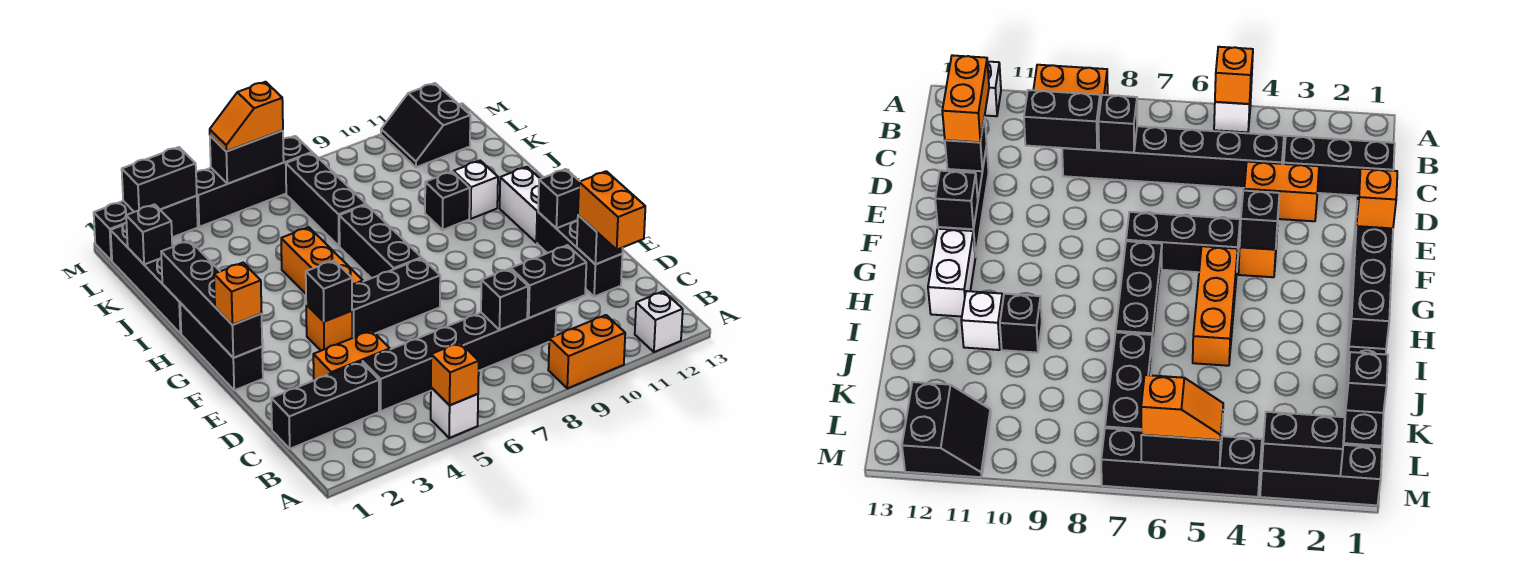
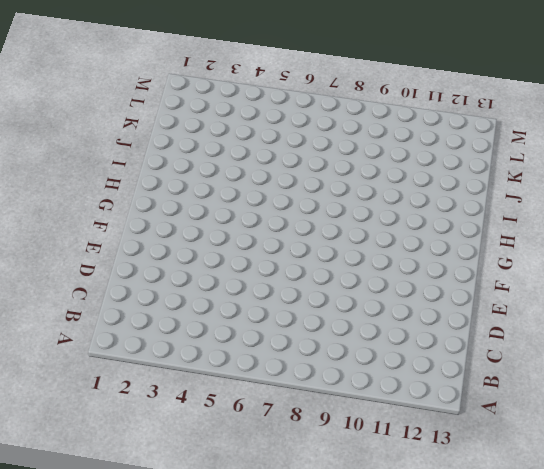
none -> white 1x1 brick [431,387,478,438]
none -> orange 1x2 brick [548,315,625,388]
none -> white 1x1 brick [635,291,683,352]
none -> black 1x3 brick [271,362,379,449]

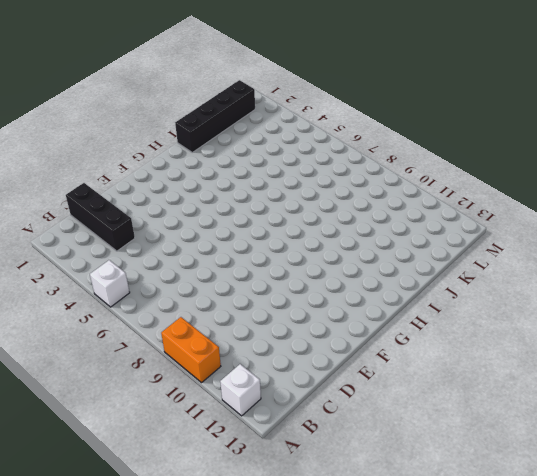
none -> black 1x6 brick [362,307,556,411]
none -> orange 1x2 brick [313,330,390,380]
none -> black 1x3 brick [537,212,622,297]
none -> black 1x3 brick [180,303,263,390]

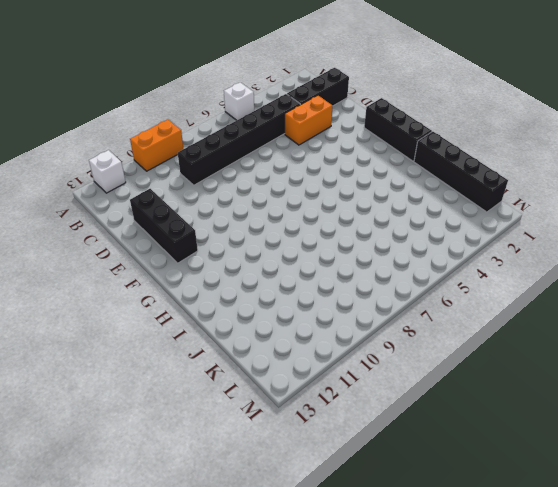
none -> orange 1x1 brick [306,305,352,351]
none -> black 1x3 brick [352,258,440,338]
none -> orange 1x3 brick [281,227,363,294]
none -> black 1x3 brick [339,205,421,278]

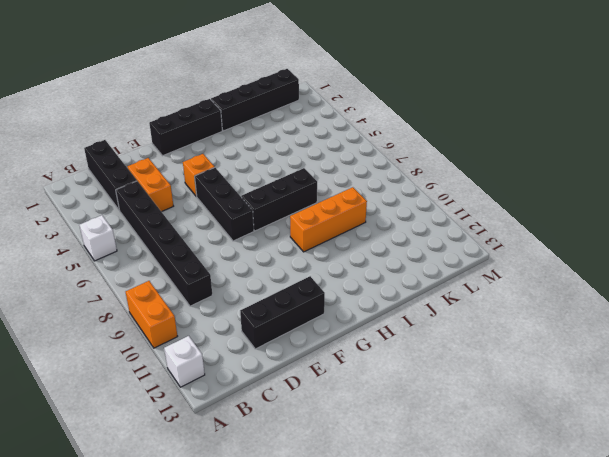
orange 1x3 brick [290,187,367,252] -> orange 1x3 brick moved to [281,227,363,294]
none -> white 1x2 brick [500,167,540,243]
none -> black 1x1 brick [425,172,470,230]
none -> white 1x1 brick [454,161,498,219]
none -> black 1x3 brick [286,153,366,246]

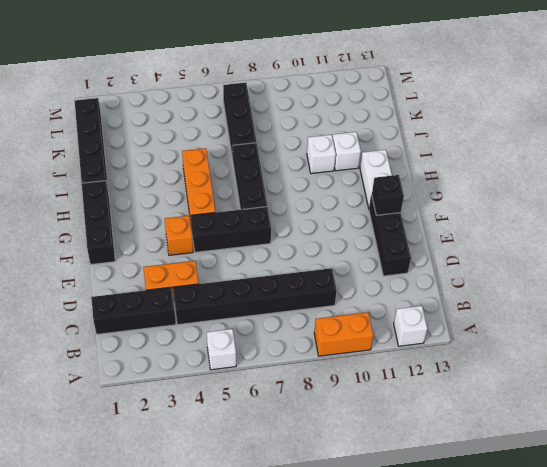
white 1x1 brick [307,135,336,174] -> black 1x1 brick [425,172,470,230]
none -> black 2x2 slope [381,83,470,167]
none -> black 1x3 brick [94,196,198,261]
none -> black 1x4 brick [196,136,312,227]
none -> orange 1x1 brick [431,343,479,405]

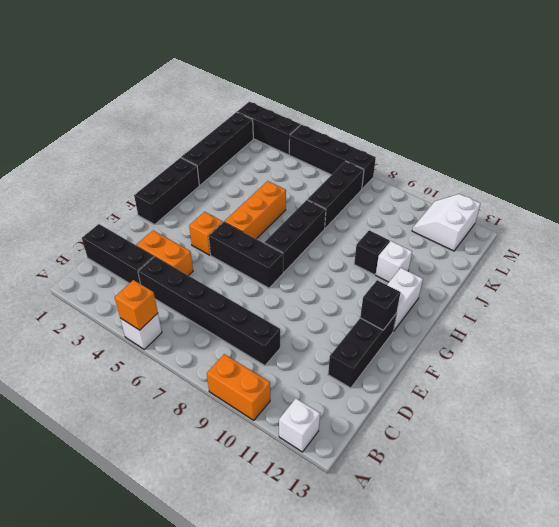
white 2x2 slope [412,194,481,251] -> black 2x2 slope [381,83,470,167]
none -> black 1x1 brick [481,269,528,330]
none -> black 1x2 brick [511,245,586,318]
none -> black 1x1 brick [577,215,623,264]
none -> black 1x4 brick [161,240,262,358]

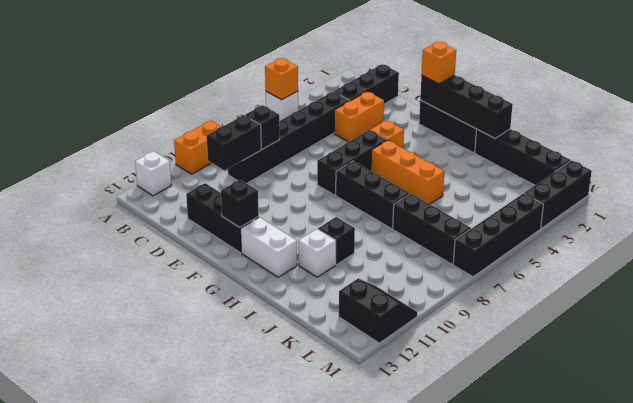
none -> black 1x1 brick [577,215,623,264]
none -> black 1x1 brick [306,260,352,322]
none -> black 1x1 brick [126,204,172,265]
none -> black 1x2 brick [122,147,197,212]

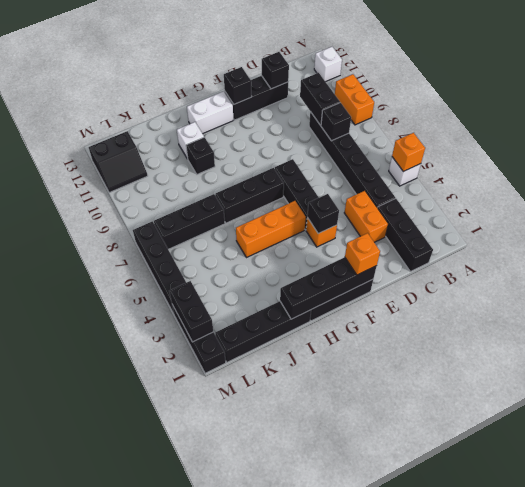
none -> black 1x1 brick [126,204,172,265]
none -> black 1x2 brick [210,130,284,184]
none -> orange 1x2 brick [578,171,645,250]
none -> orange 1x2 slope [210,82,283,151]

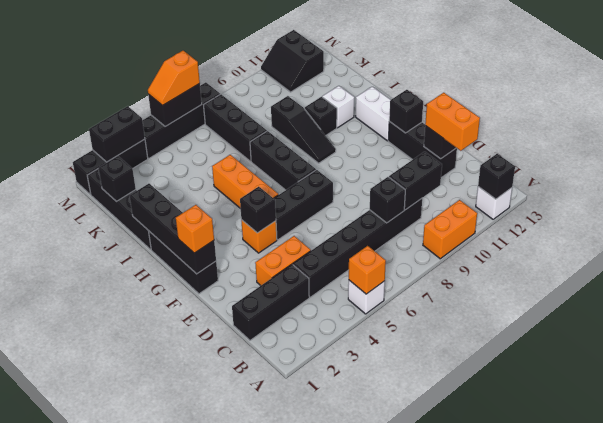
black 1x1 brick [478,154,515,199] -> none
black 1x3 slope [271,96,336,163] -> none

